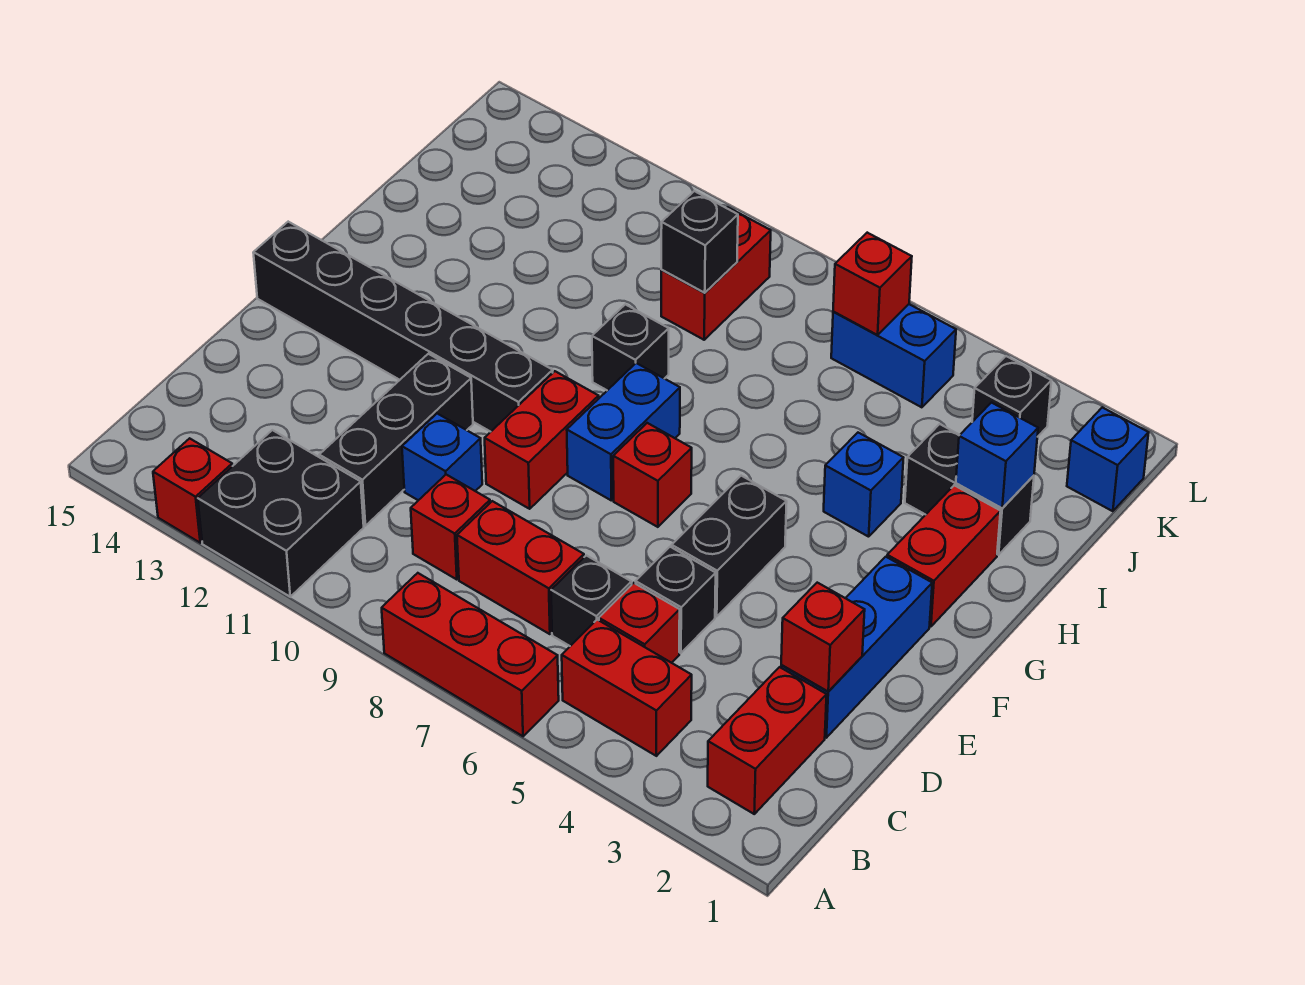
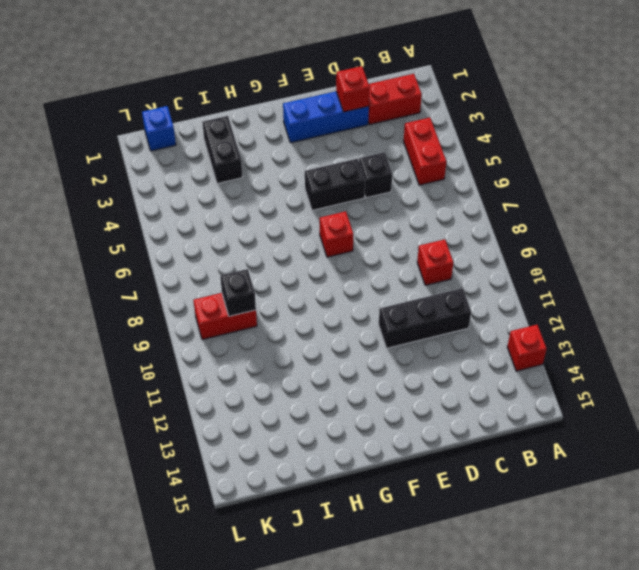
none -> red 1x3 brick [382,573,559,736]
none -> black 2x2 brick [198,430,364,597]
none -> red 1x1 brick [599,583,680,663]
none -> black 1x1 brick [551,555,632,646]

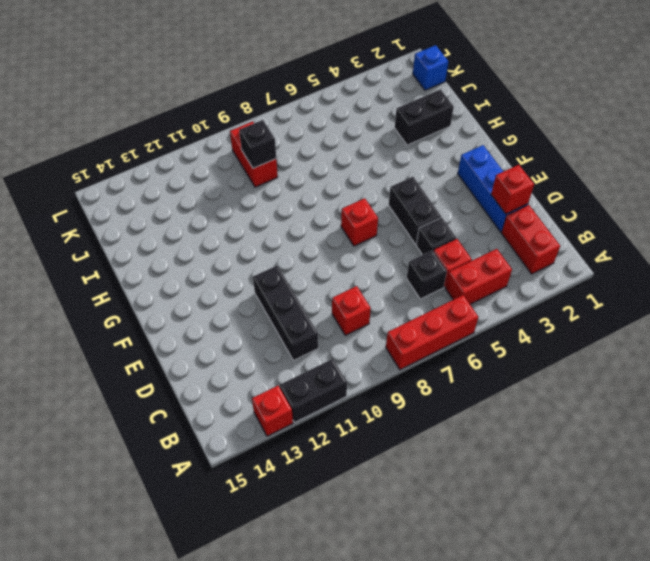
black 1x2 brick [280,359,347,423] -> black 2x2 brick [198,430,364,597]
none -> red 1x2 brick [457,501,584,634]
none -> blue 1x1 brick [402,414,482,500]
none -> red 1x2 brick [485,371,599,509]
none -> blue 1x2 brick [567,363,680,500]

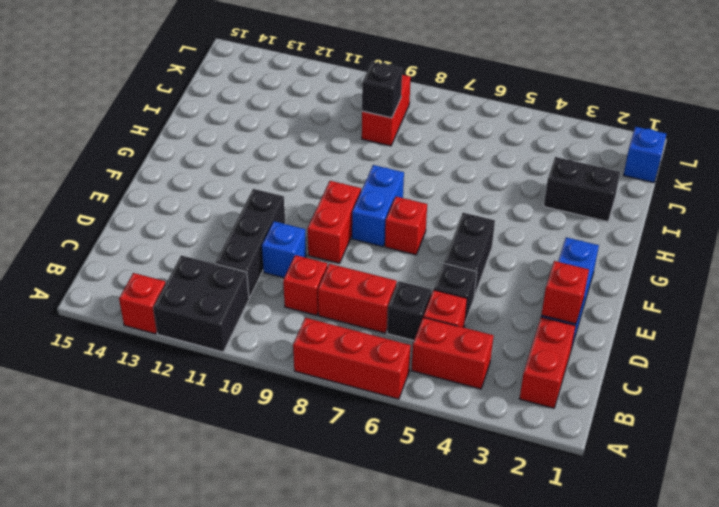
none -> black 1x6 brick [253,222,553,432]
none -> red 1x2 brick [887,485,1001,627]
none -> blue 1x1 brick [824,433,903,537]
none -> black 1x1 brick [592,304,669,390]

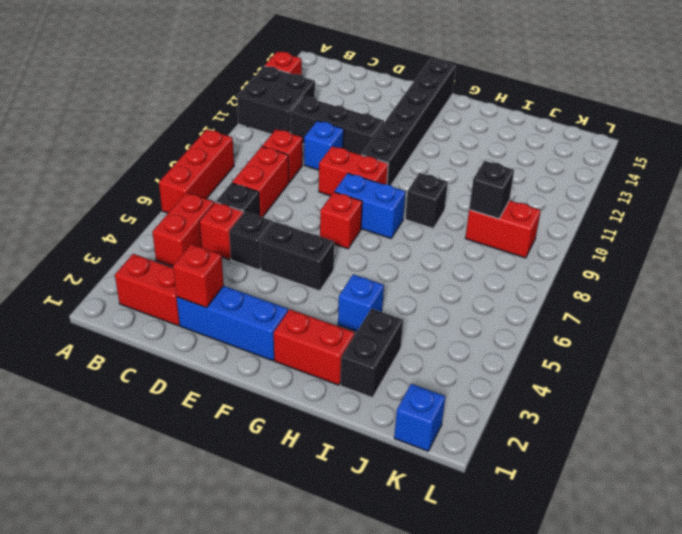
none -> black 1x1 brick [972,356,1051,437]
none -> blue 1x2 brick [831,304,956,407]
none -> blue 1x1 brick [956,403,1038,508]
none -> red 1x1 brick [833,233,912,335]

